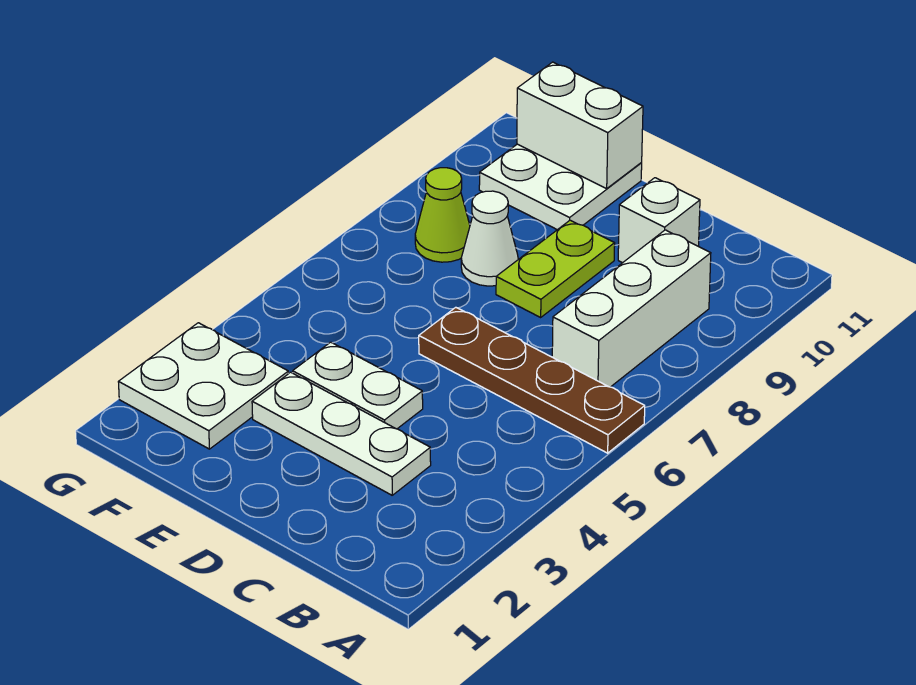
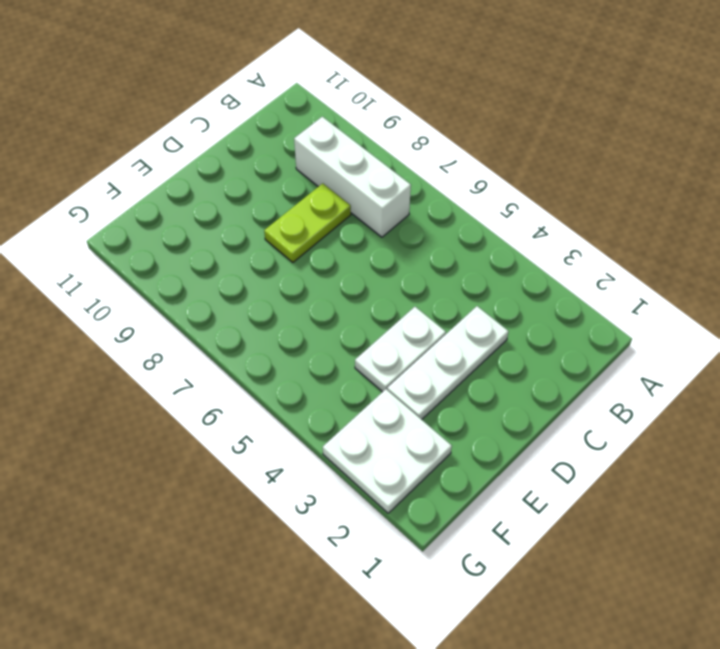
lime 1x2 plate [264,183,351,262] -> lime 1x2 plate turned to [496,220,615,317]
none -> brown 1x4 plate [419,307,645,453]
none -> white 1x1 brick [618,178,700,263]

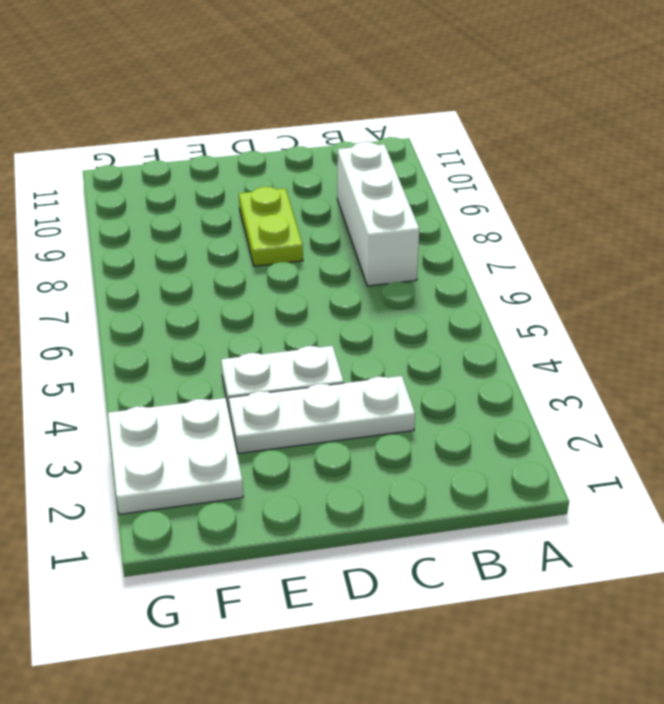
none -> brown 1x4 plate [419,307,645,453]
none -> white 1x1 brick [618,178,700,263]

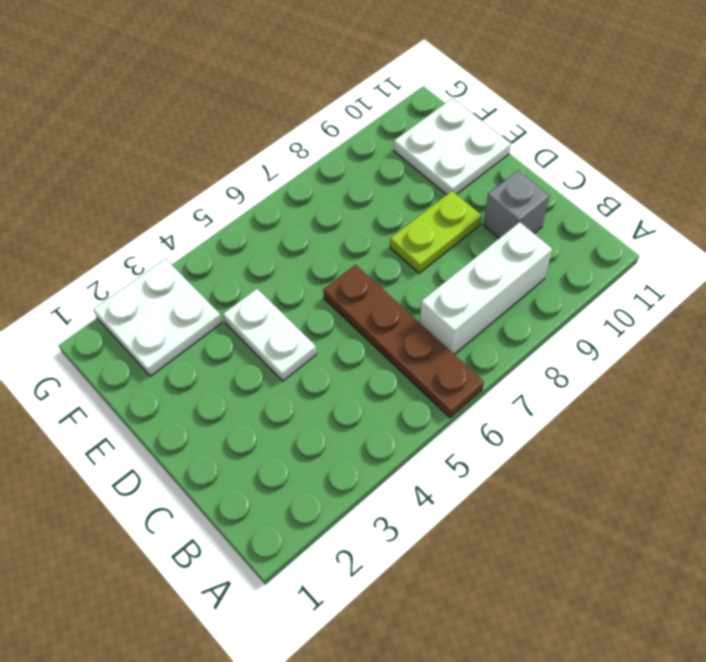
grey 1x1 brick [483,171,549,238] -> white 1x1 brick [618,178,700,263]
none -> white 1x3 plate [252,372,431,495]
none -> white 1x1 cone [461,191,518,286]

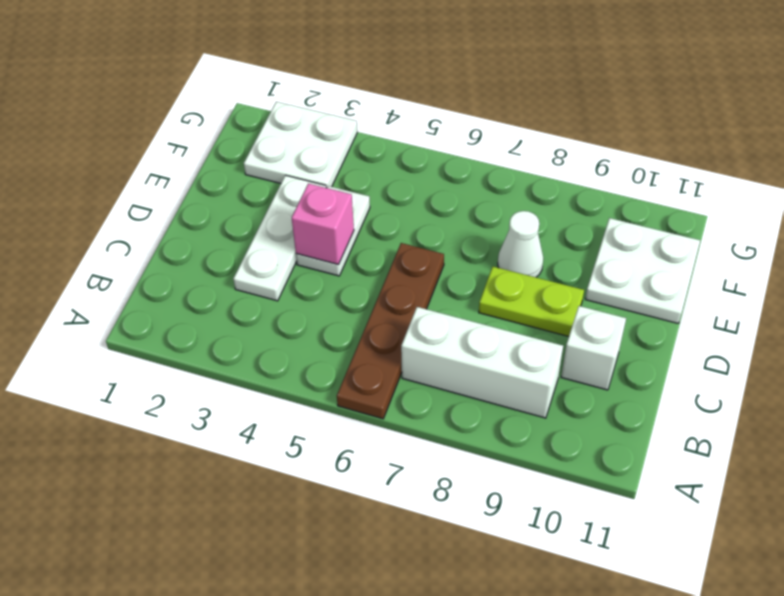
pink 1x1 brick [292,183,354,265] -> none
none -> lime 1x1 cone [415,168,470,262]
none -> white 1x2 brick [517,62,643,189]

